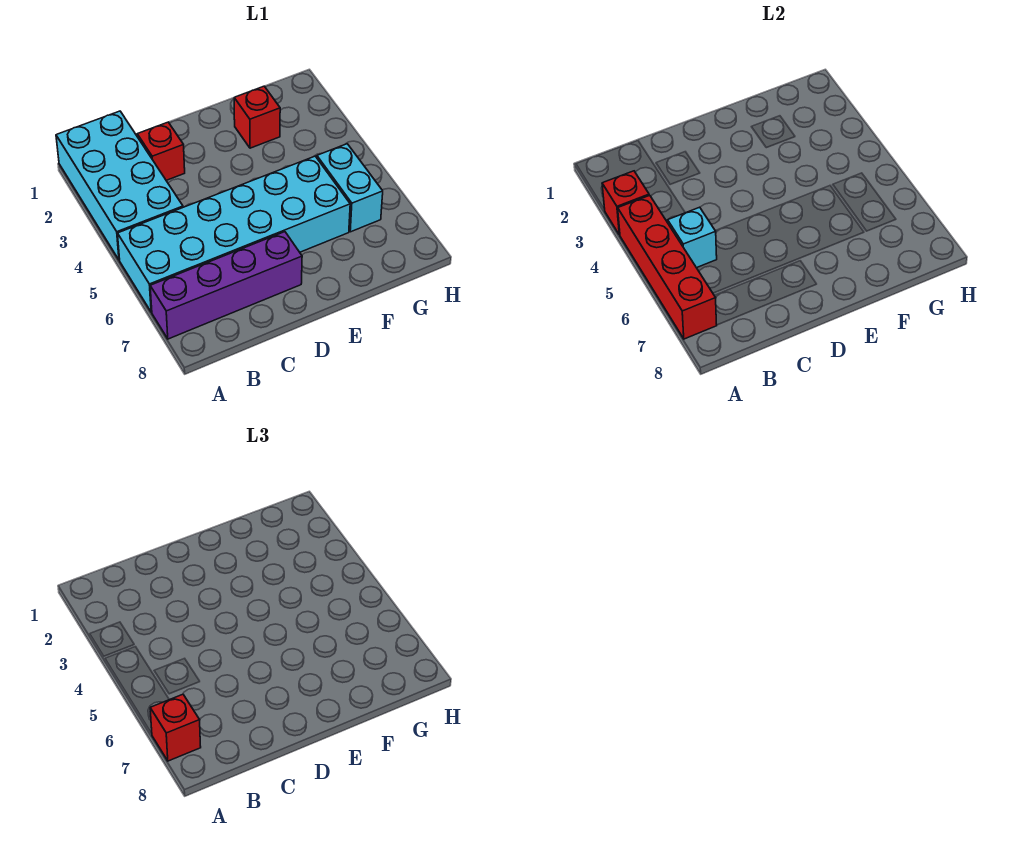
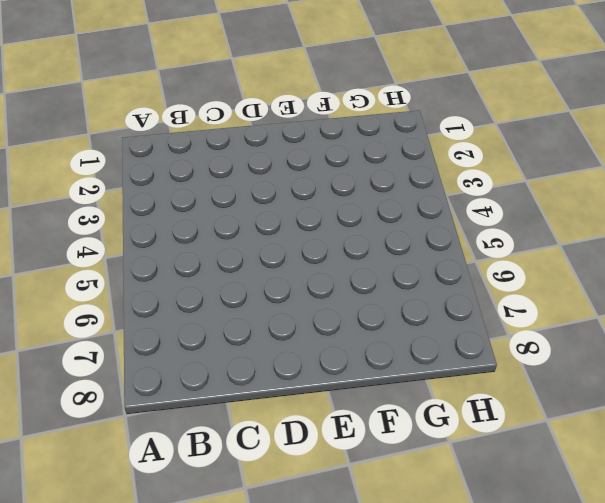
none -> cyan 2x4 brick [56,111,183,260]
none -> cyan 2x6 brick [118,156,350,312]

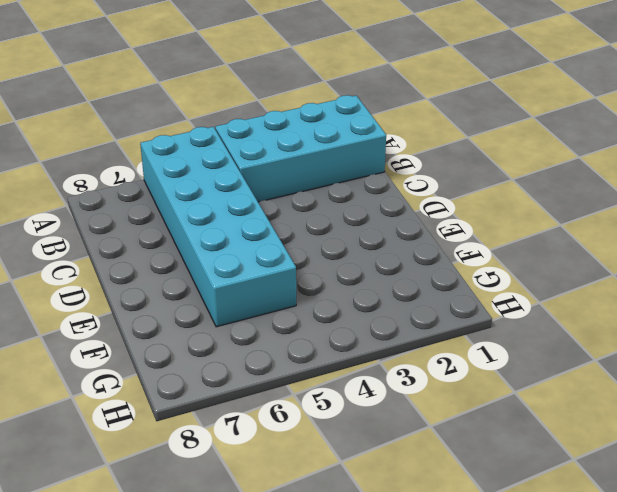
none -> purple 1x4 brick [150,232,302,339]
none -> red 1x1 brick [137,122,185,180]

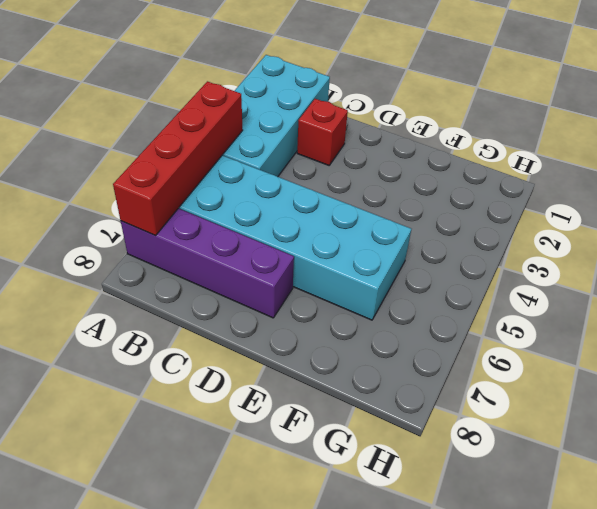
none -> red 1x1 brick [234,86,280,148]
none -> cyan 1x2 brick [317,144,383,232]

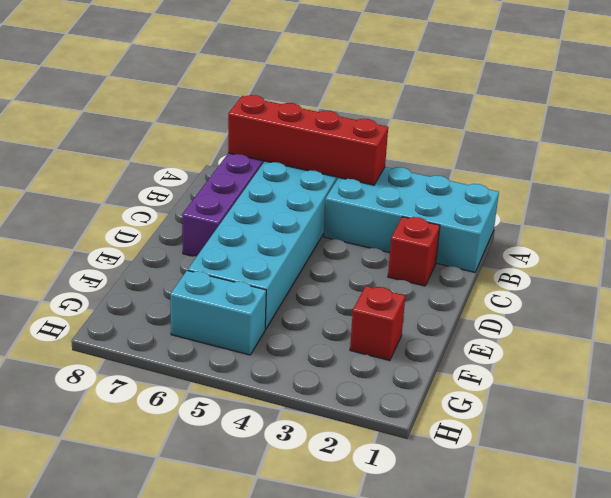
none -> red 1x1 brick [602,171,649,235]
none -> cyan 1x1 brick [668,207,717,268]

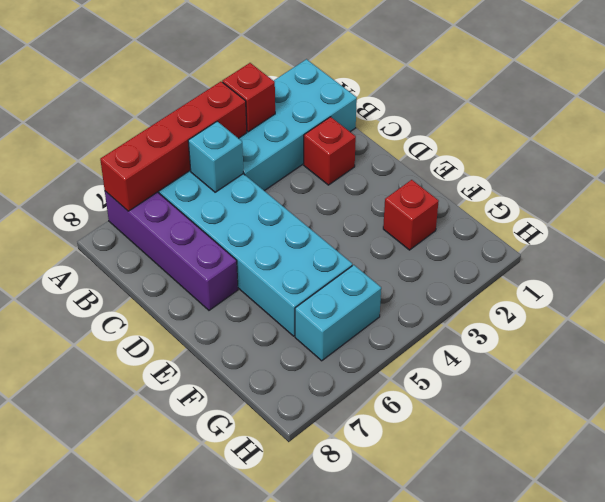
none -> red 1x1 brick [150,694,201,761]

